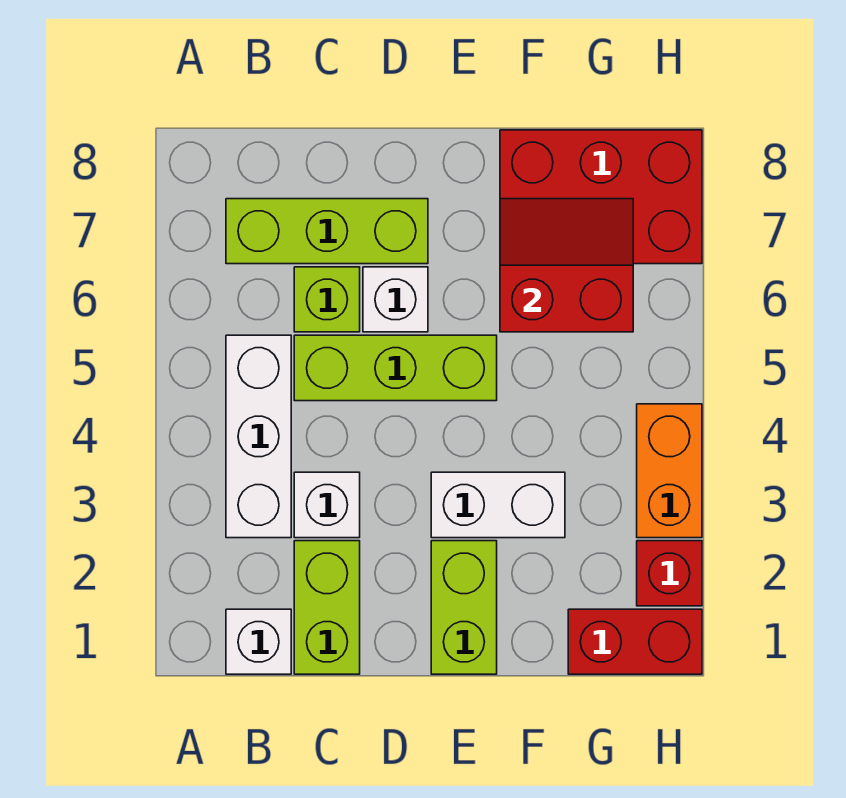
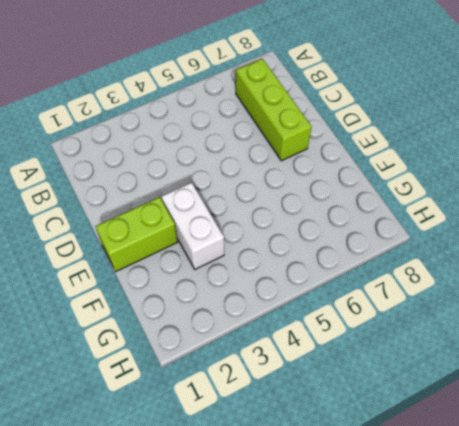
none -> white 1x1 brick [226,609,291,674]
none -> white 1x3 brick [226,335,291,538]
none -> lime 1x2 brick [294,541,360,674]

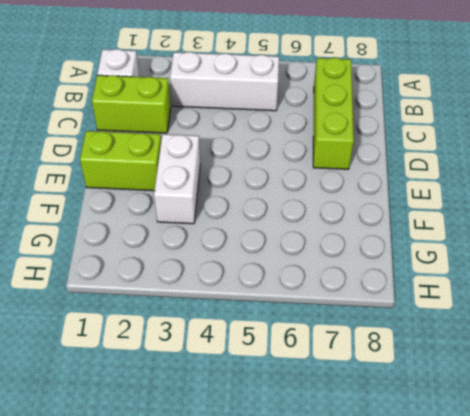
none -> white 1x1 brick [294,472,360,538]
none -> lime 1x3 brick [294,335,497,401]
none -> lime 1x1 brick [294,267,360,332]

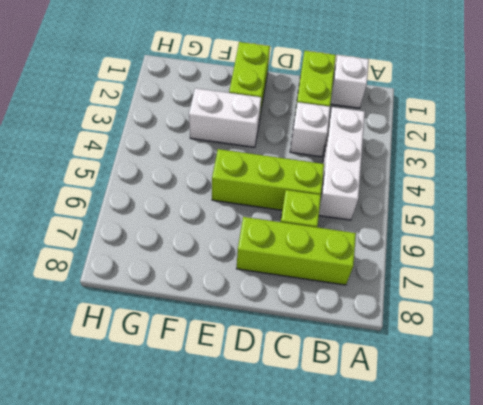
none -> white 1x1 brick [363,267,428,332]
none -> red 2x3 brick [500,130,702,264]
none -> red 1x2 brick [568,609,702,674]

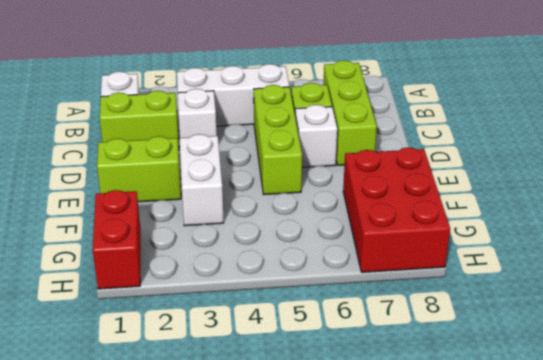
none -> red 1x1 brick [637,541,702,606]
none -> orange 1x2 brick [637,404,702,538]
none -> red 2x2 slope [500,199,633,332]

